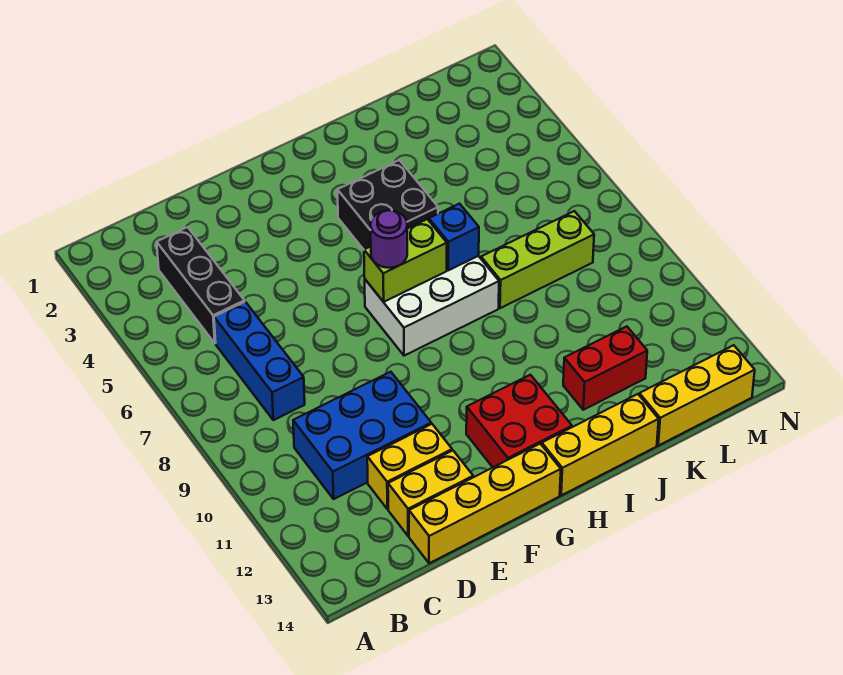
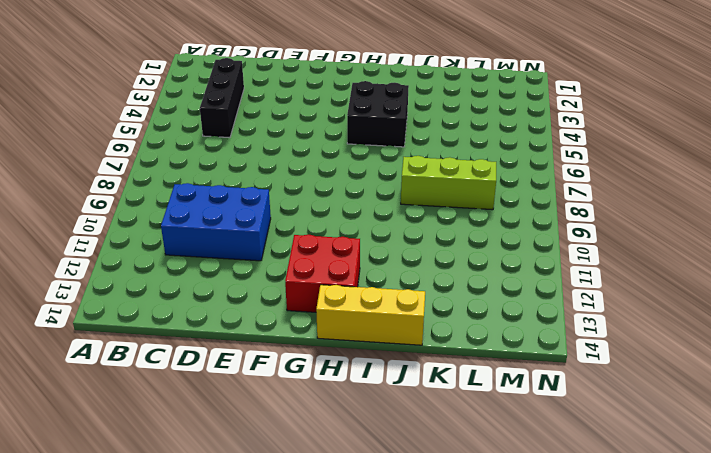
none -> blue 1x3 brick [214,302,305,420]
none -> yellow 1x2 brick [367,424,452,509]
none -> yellow 1x2 brick [388,451,473,536]

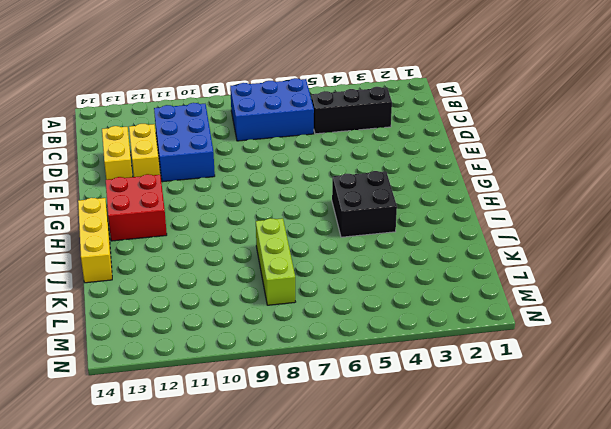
blue 2x3 brick [230,78,314,141] -> blue 1x3 brick [214,302,305,420]
none -> yellow 1x4 brick [409,444,561,563]
none -> white 2x3 brick [365,256,499,356]
none -> red 1x2 brick [563,326,647,410]

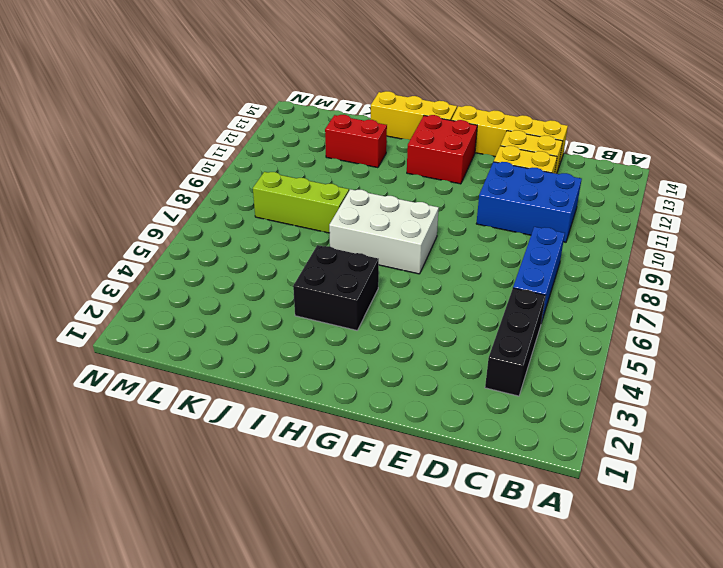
none -> yellow 1x3 brick [639,345,755,446]
none -> lime 1x2 brick [364,219,447,302]
none -> blue 1x1 brick [429,204,479,270]

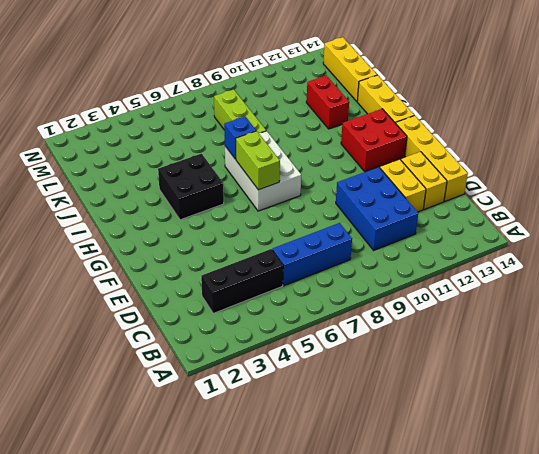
none -> purple 1x1 round brick [371,210,407,268]

